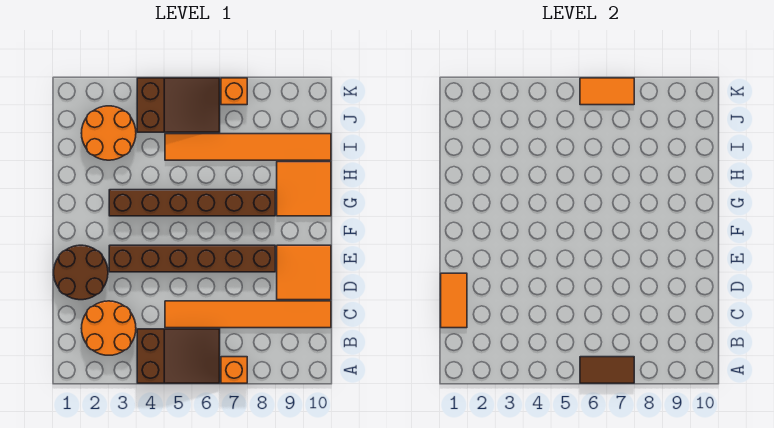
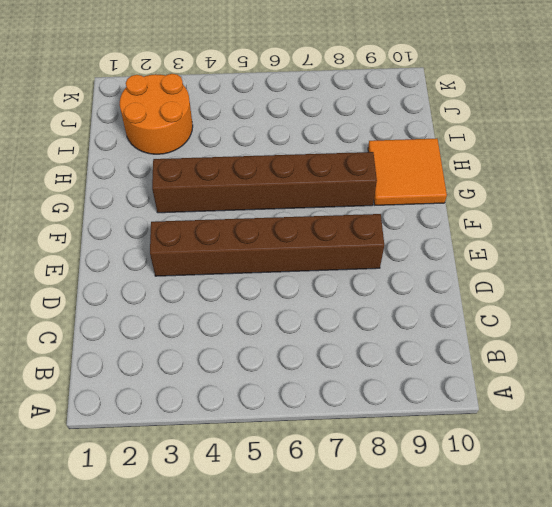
none -> brown 2x3 slope [137,329,220,383]
none -> orange 1x1 brick [221,357,247,383]
none -> orange 2x2 round brick [81,301,136,355]

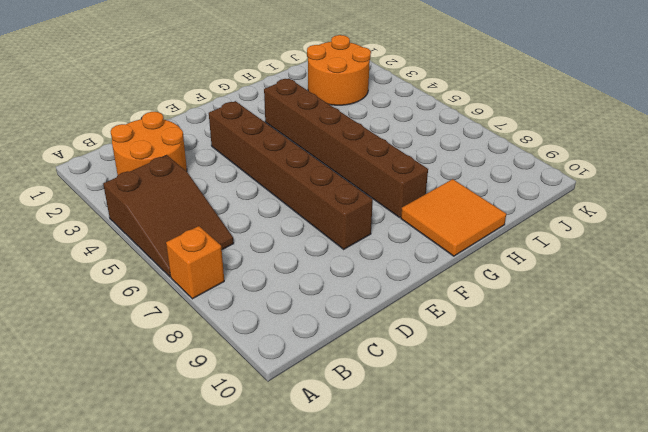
none -> orange 1x6 tile [165,301,331,328]
none -> brown 2x2 round brick [54,245,108,300]
none -> orange 2x2 tile [277,245,331,300]

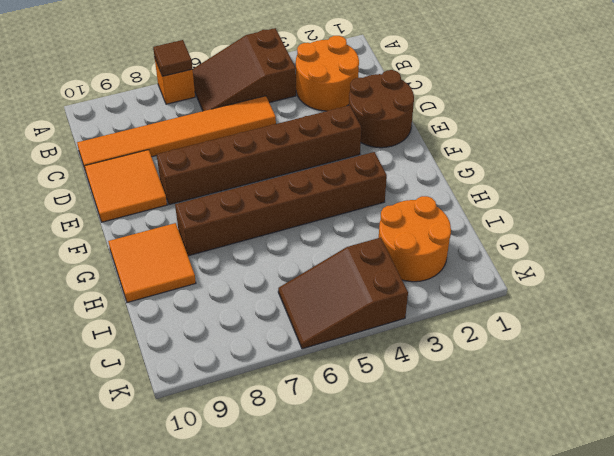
brown 1x1 tile [153,40,192,76] -> brown 1x2 tile [580,357,634,383]
none -> orange 1x6 tile [165,134,331,160]
none -> orange 1x1 brick [221,78,247,105]
none -> orange 1x2 tile [441,273,467,328]

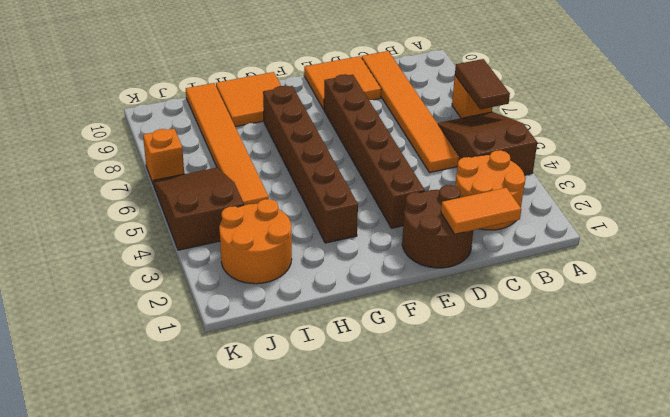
none -> orange 1x2 tile [580,78,634,105]

